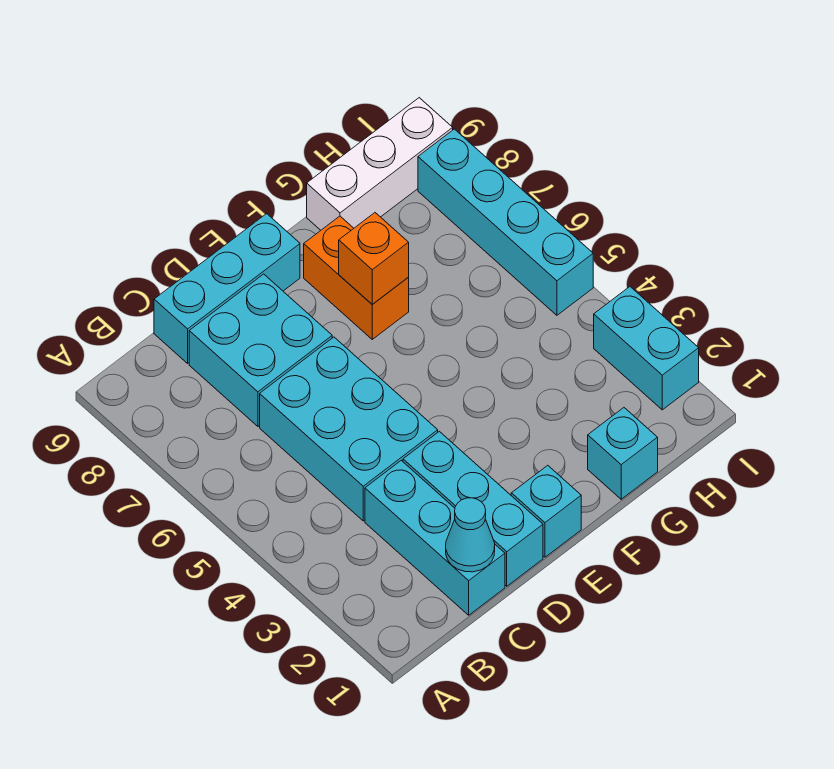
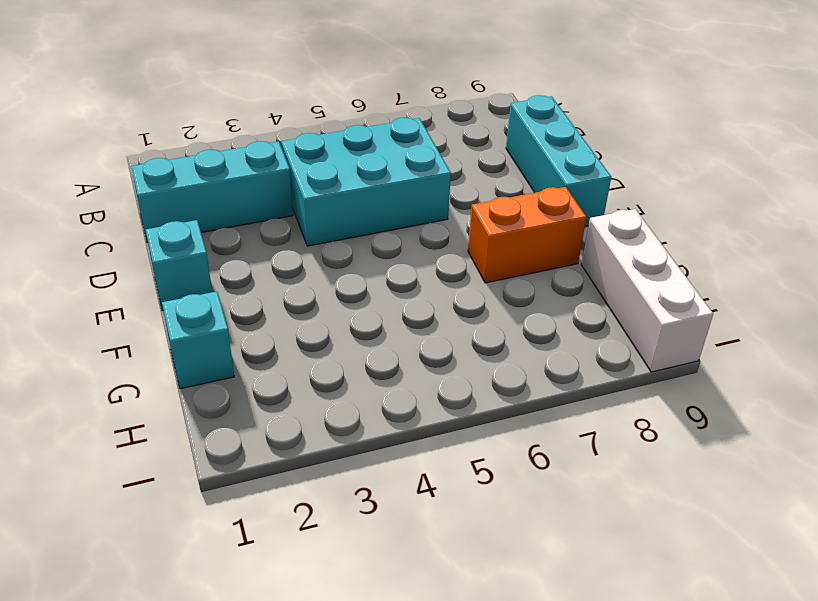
none -> cyan 2x2 brick [189,274,332,426]
none -> cyan 1x3 brick [403,431,543,586]
none -> cyan 1x2 brick [594,287,699,410]

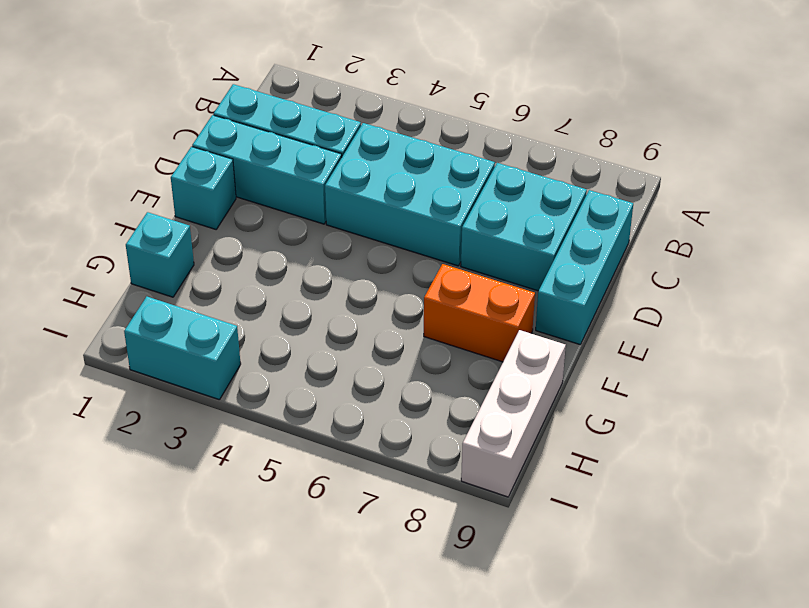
none -> cyan 1x4 brick [418,129,593,315]
none -> cyan 1x1 cone [446,498,495,572]
none -> orange 1x1 brick [339,213,409,304]

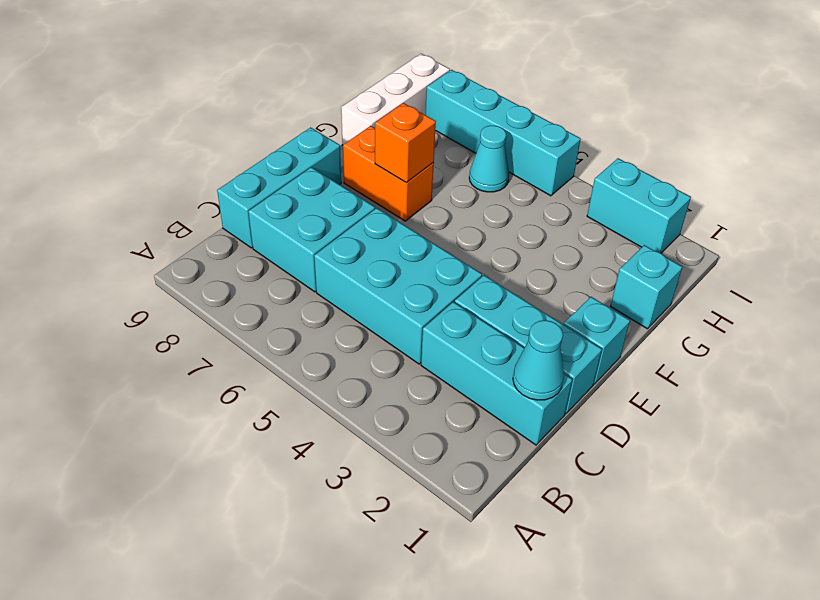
cyan 1x1 cone [469,126,509,192] -> none

